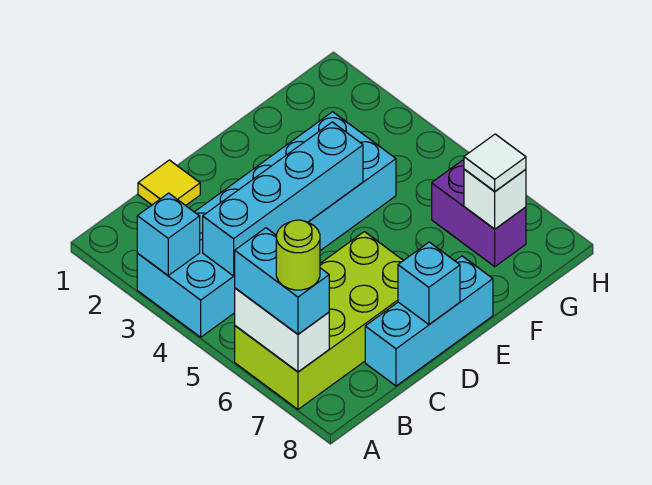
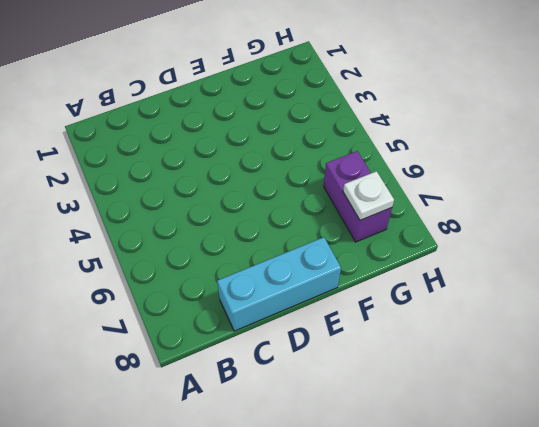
white 1x1 plate [343,171,394,220] -> white 1x1 brick [464,169,526,229]
none -> cyan 2x6 brick [137,112,396,337]
none -> lime 2x4 brick [235,232,404,409]
none -> yellow 1x1 tile [138,160,200,206]

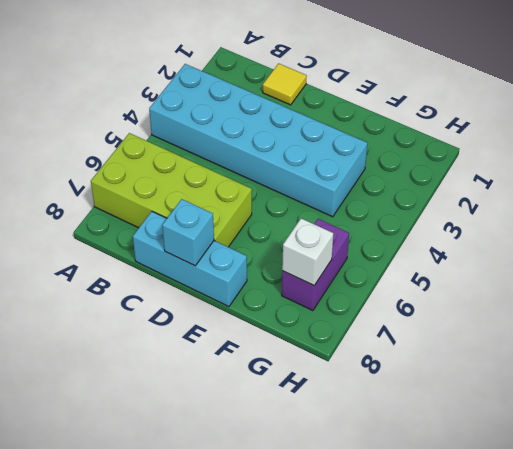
none -> cyan 1x1 brick [137,193,200,275]
none -> white 1x2 brick [235,288,329,372]
none -> cyan 1x4 brick [203,122,363,276]

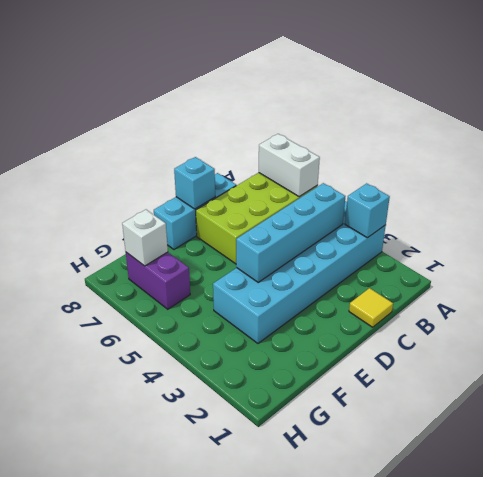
none -> cyan 1x2 brick [234,228,329,334]
none -> white 1x1 tile [464,134,526,191]
none -> lime 1x1 round brick [276,220,320,290]

